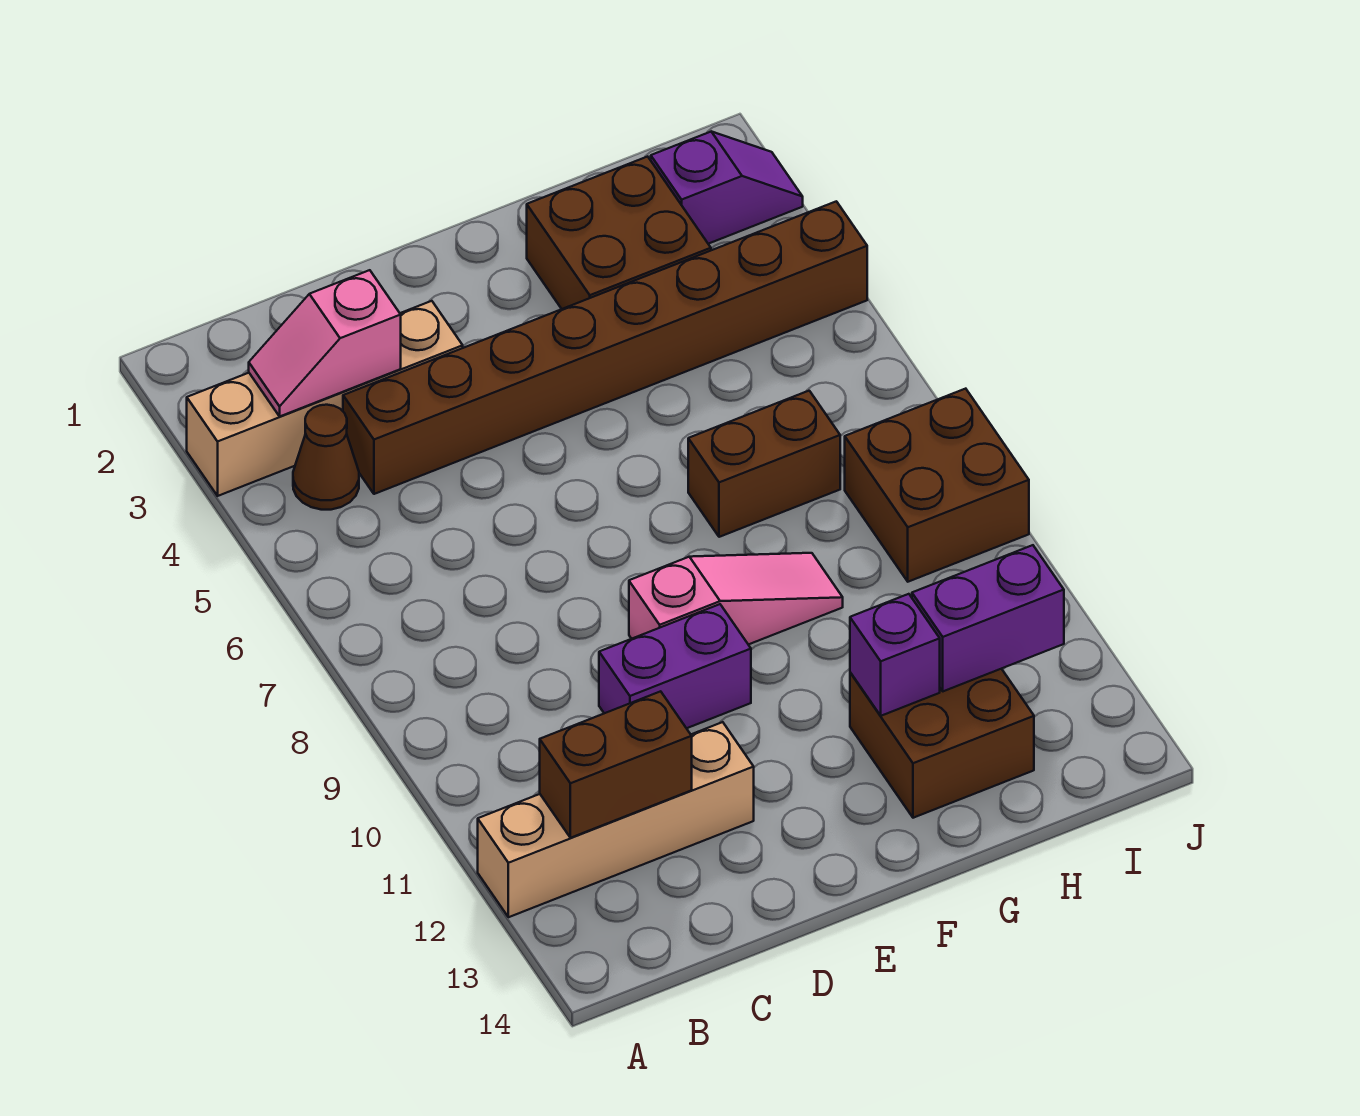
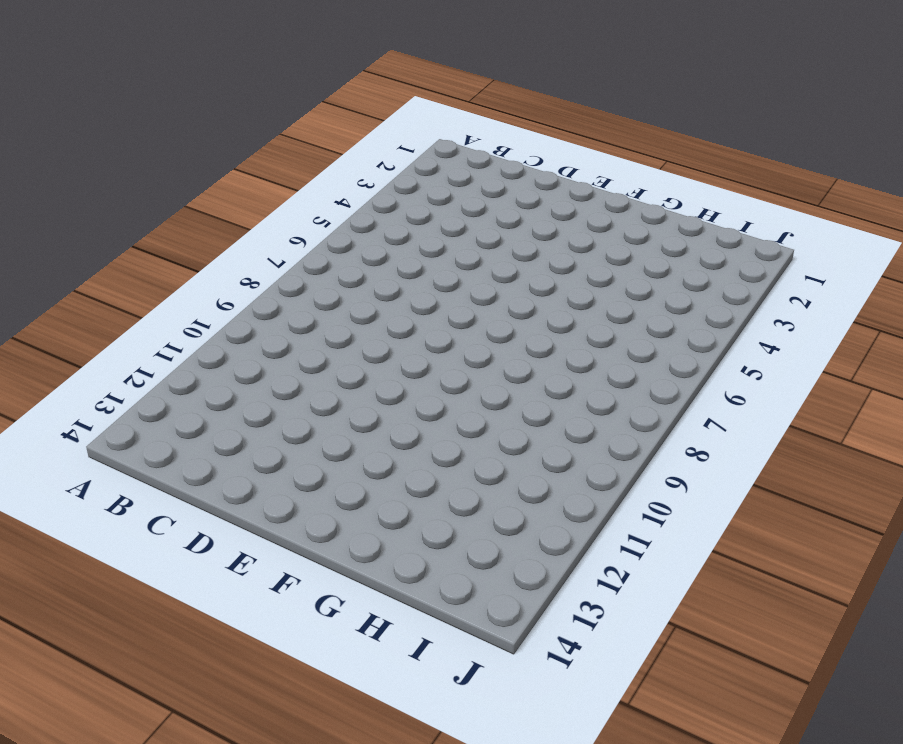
none -> tan 1x4 brick [187,301,463,496]
none -> tan 1x4 brick [478,722,754,917]
none -> brown 1x1 cone [293,405,359,510]

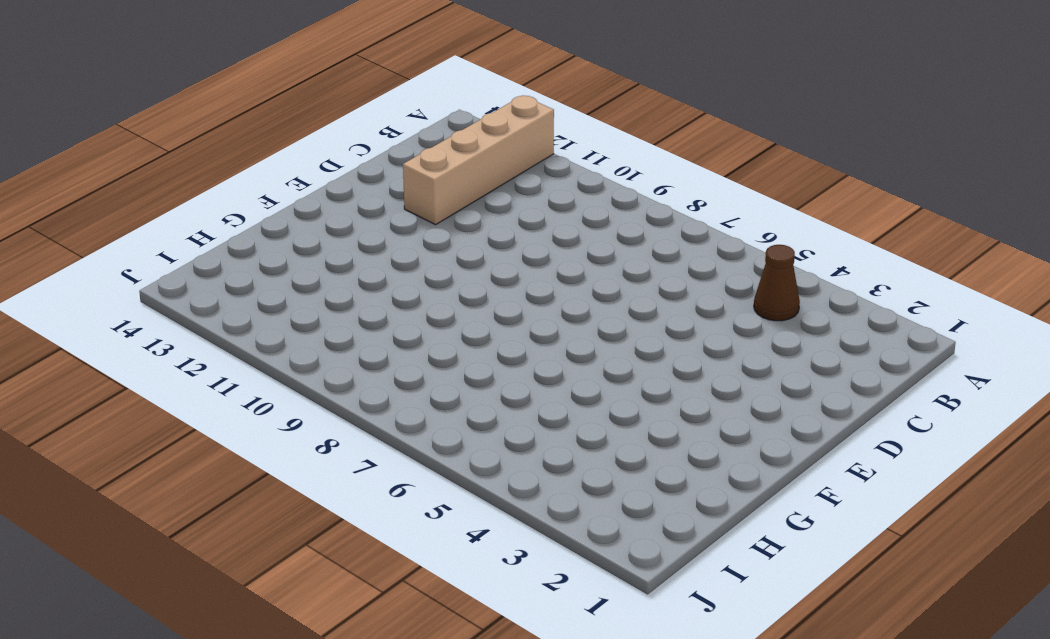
none -> tan 1x4 brick [187,301,463,496]
none -> brown 1x8 brick [343,201,867,494]
none -> purple 1x2 brick [599,604,751,728]

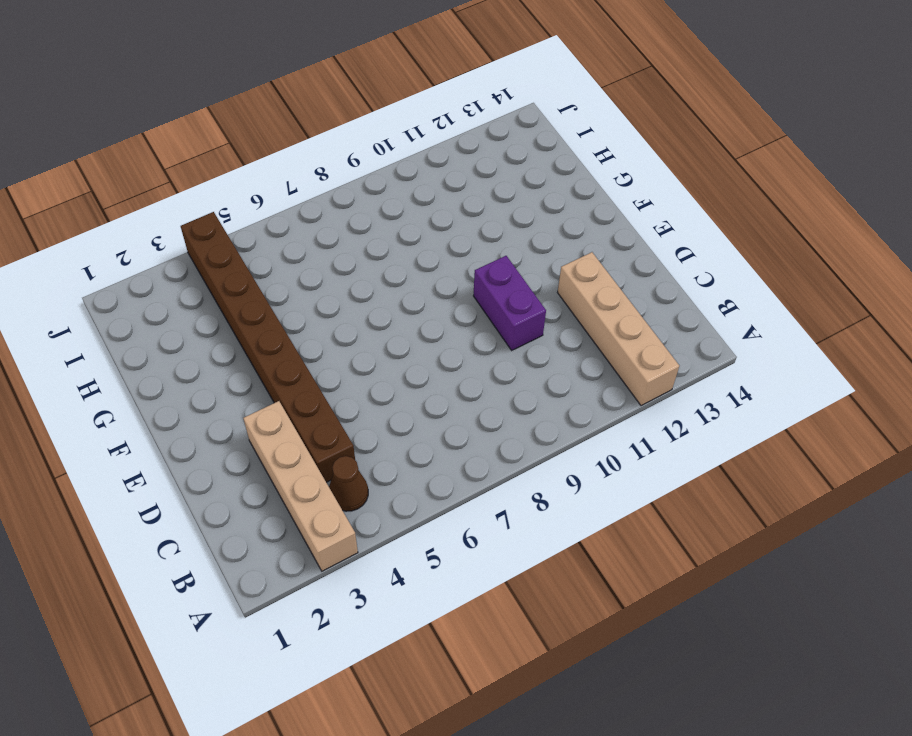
none -> pink 1x3 slope [629,553,843,645]
none -> brown 2x2 brick [527,157,711,309]
none -> brown 1x2 brick [688,391,840,537]

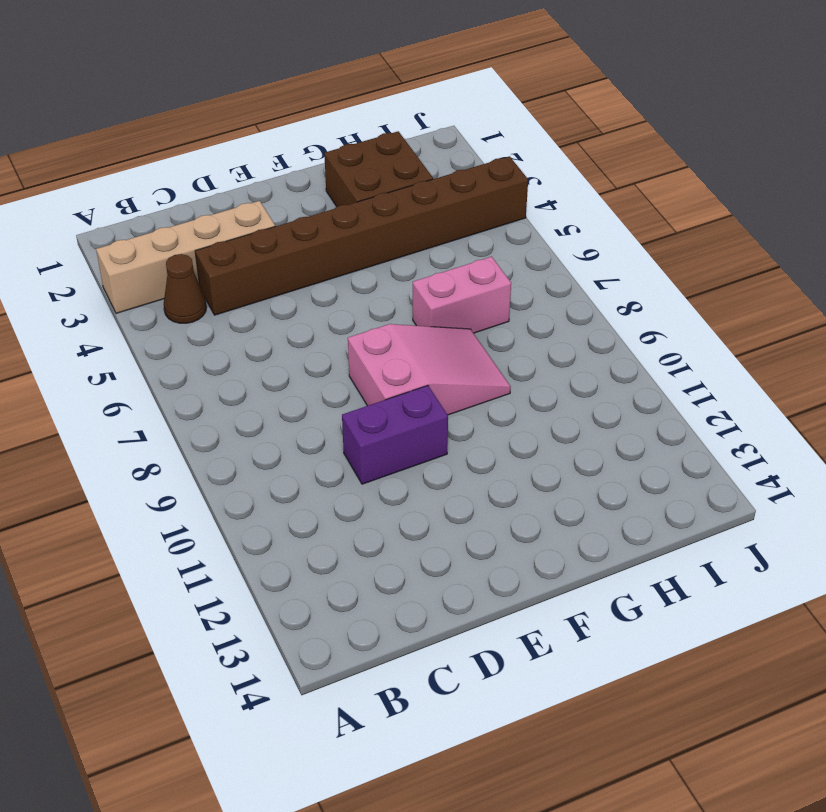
pink 2x3 slope [348,324,511,415] -> pink 1x3 slope [629,553,843,645]
pink 1x2 brick [413,257,511,333] -> brown 1x2 brick [688,391,840,537]
none -> tan 1x4 brick [478,722,754,917]
none -> brown 2x2 brick [850,669,1034,818]
none -> purple 1x2 slope [651,132,803,244]

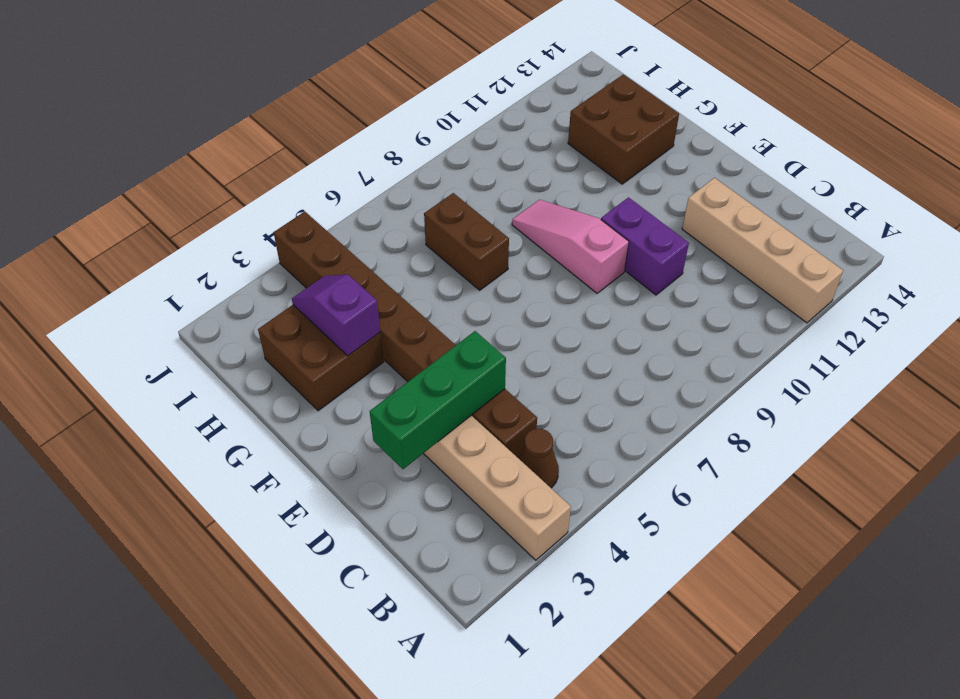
green 1x3 brick [370,331,506,469] -> none
purple 1x2 slope [292,274,380,356] -> purple 1x2 slope moved to [651,132,803,244]
none -> brown 2x2 brick [845,389,1029,582]
none -> pink 1x2 slope [249,270,401,416]
none -> brown 1x2 brick [540,691,692,838]

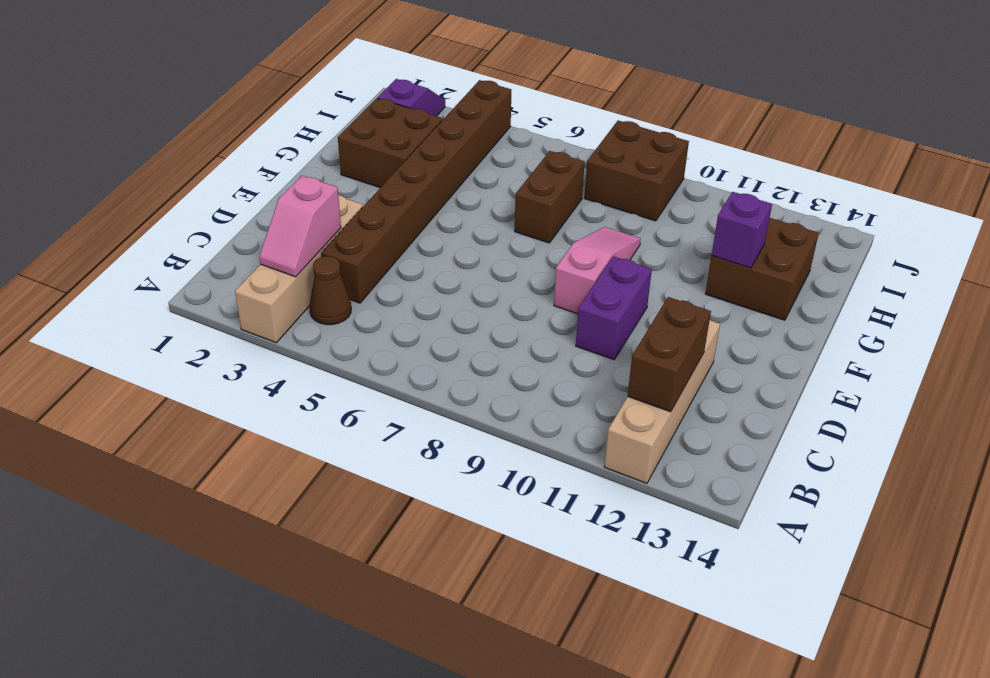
none -> purple 1x2 brick [912,545,1064,691]

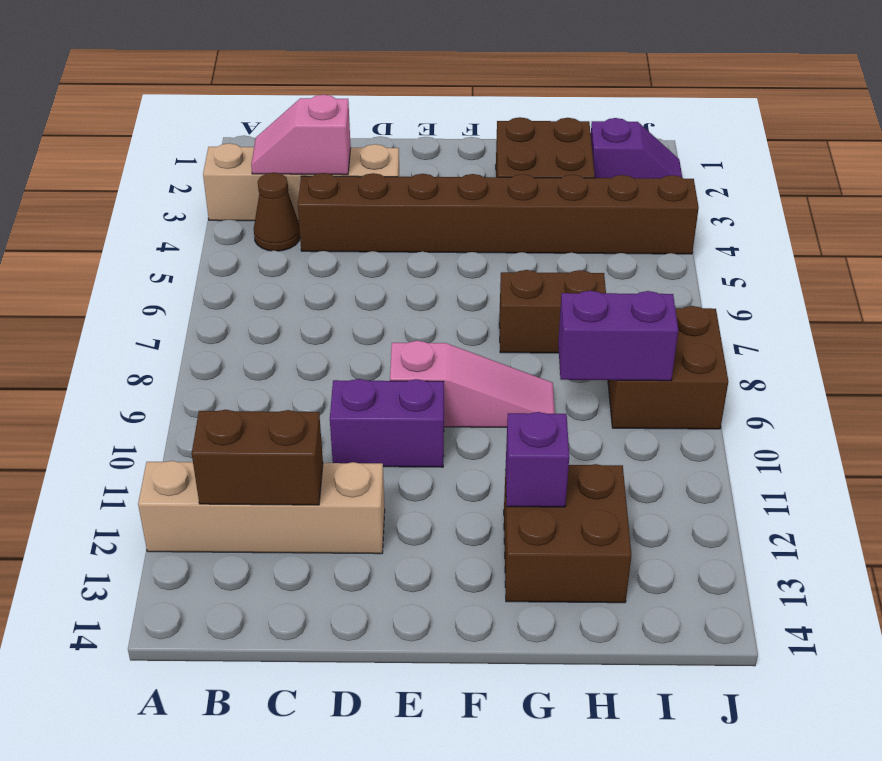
purple 1x2 brick [558,291,678,381] -> purple 1x2 brick moved to [912,545,1064,691]

